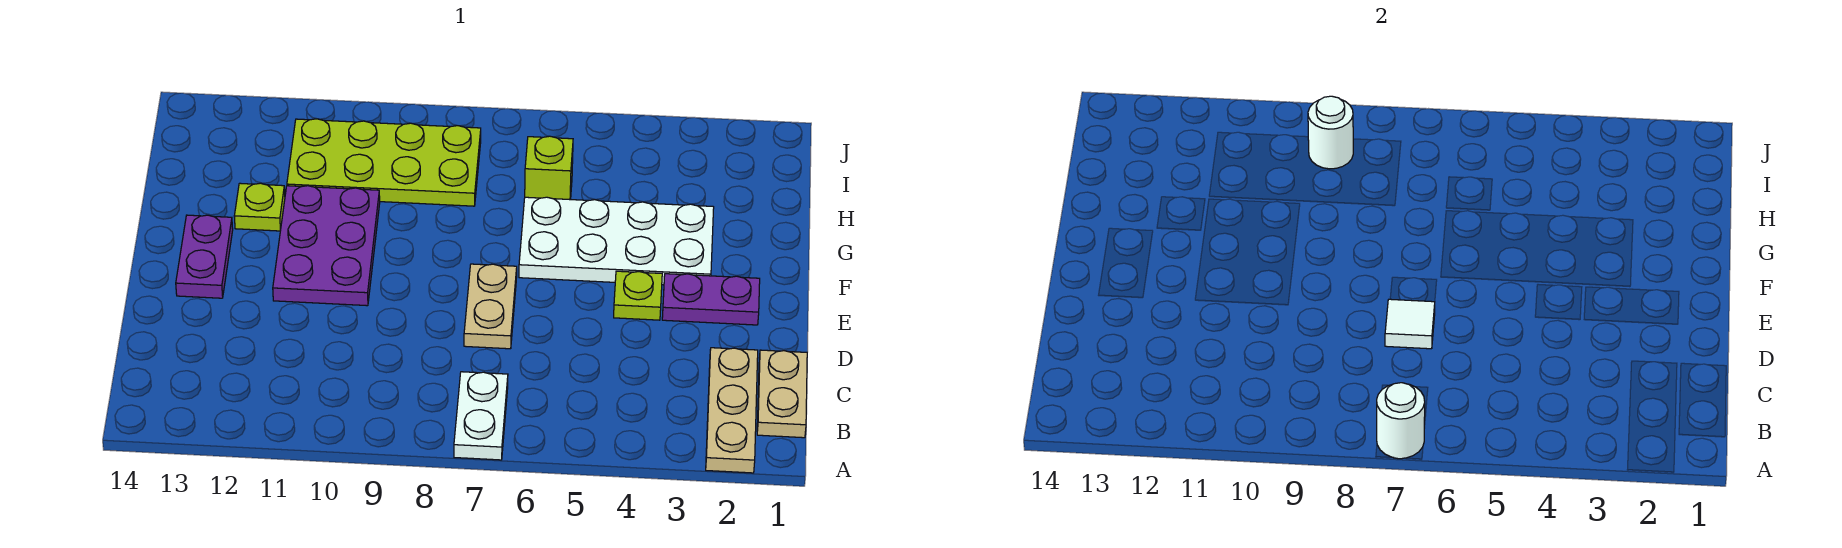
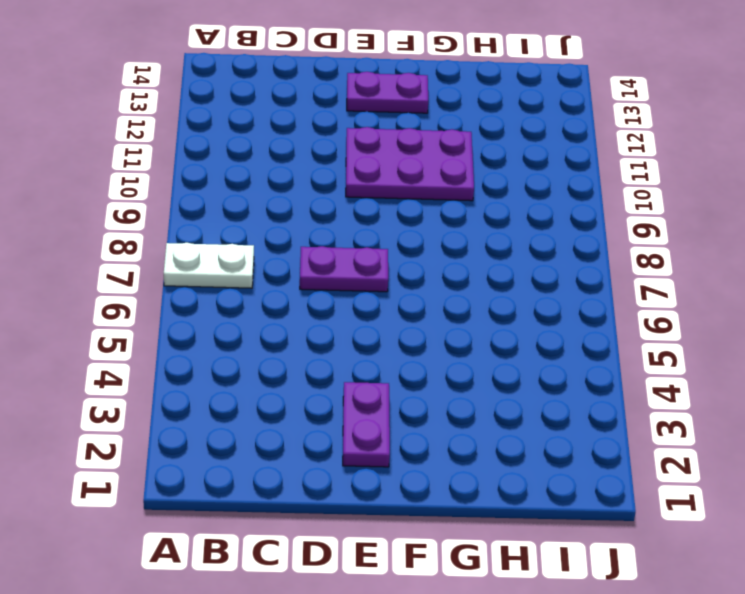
purple 1x2 plate [300,246,388,292] -> tan 1x2 plate [464,264,517,349]
none -> tan 1x3 plate [706,348,758,473]
none -> tan 1x2 plate [757,350,807,438]
none -> lime 1x1 plate [614,271,662,320]

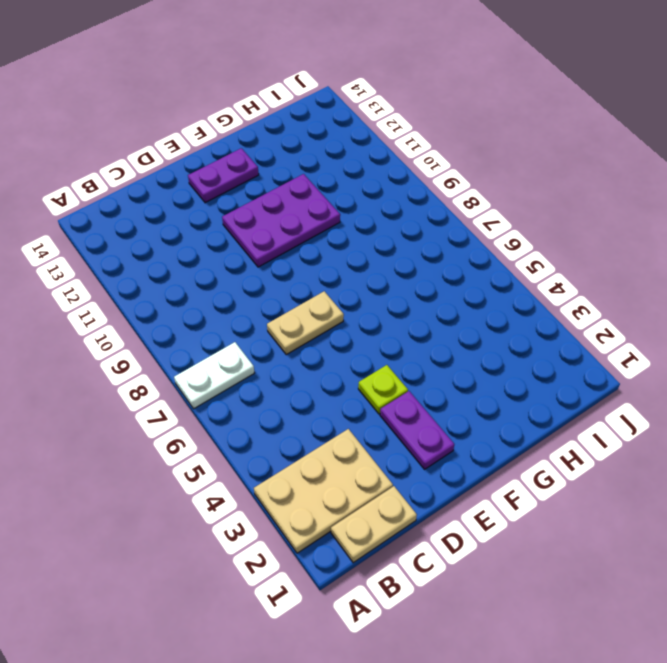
tan 2x3 plate [254,429,393,553] -> tan 1x3 plate [706,348,758,473]
none -> white 2x4 plate [519,197,714,285]
none -> lime 1x1 plate [234,183,285,231]
none -> lime 1x1 brick [525,136,573,200]

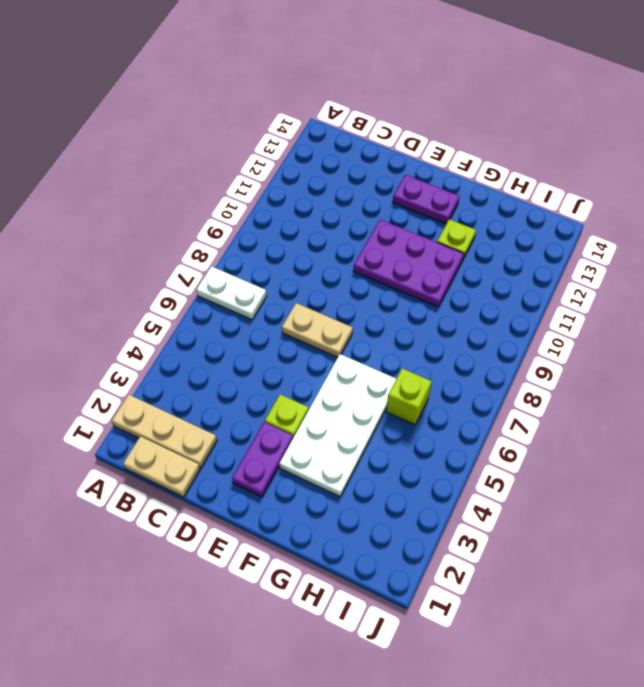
none -> lime 2x4 plate [287,119,481,206]
none -> white 1x1 round brick [1377,383,1425,459]
none -> white 1x1 tile [1385,299,1435,349]

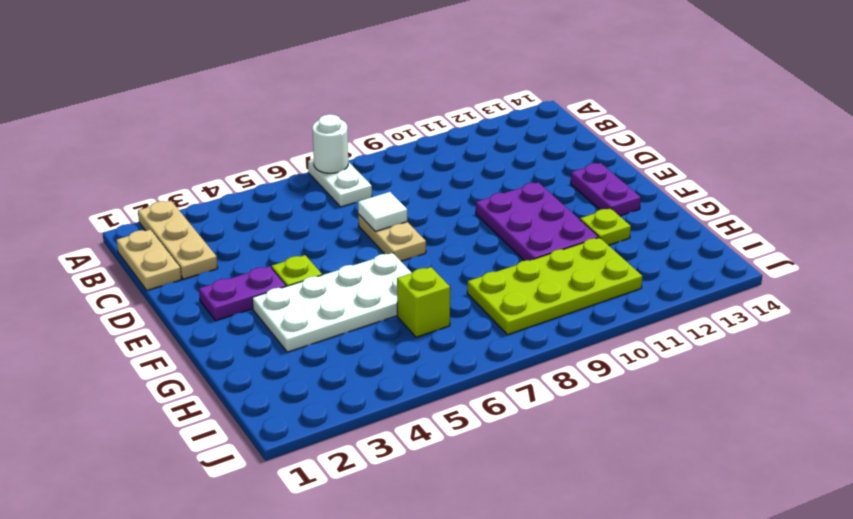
none -> white 1x1 round brick [1308,96,1353,169]

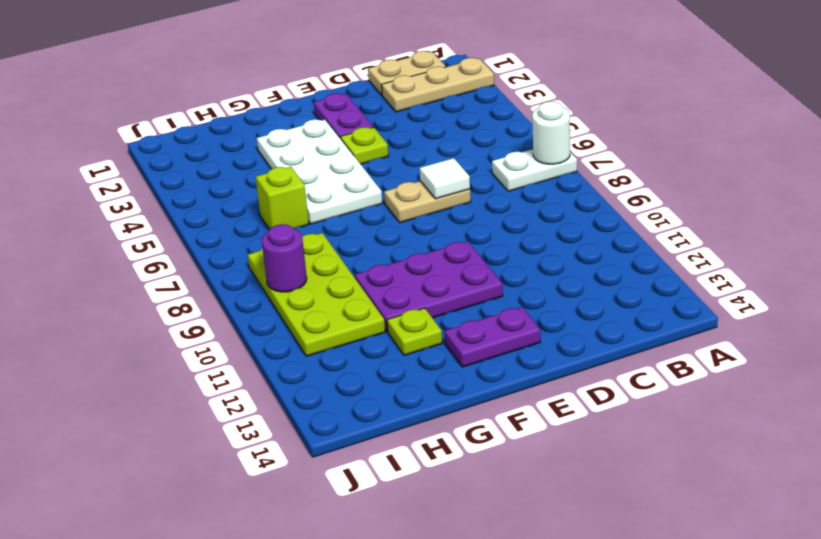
purple 1x1 round brick [262,224,307,292] -> white 1x1 round brick [1308,96,1353,169]

